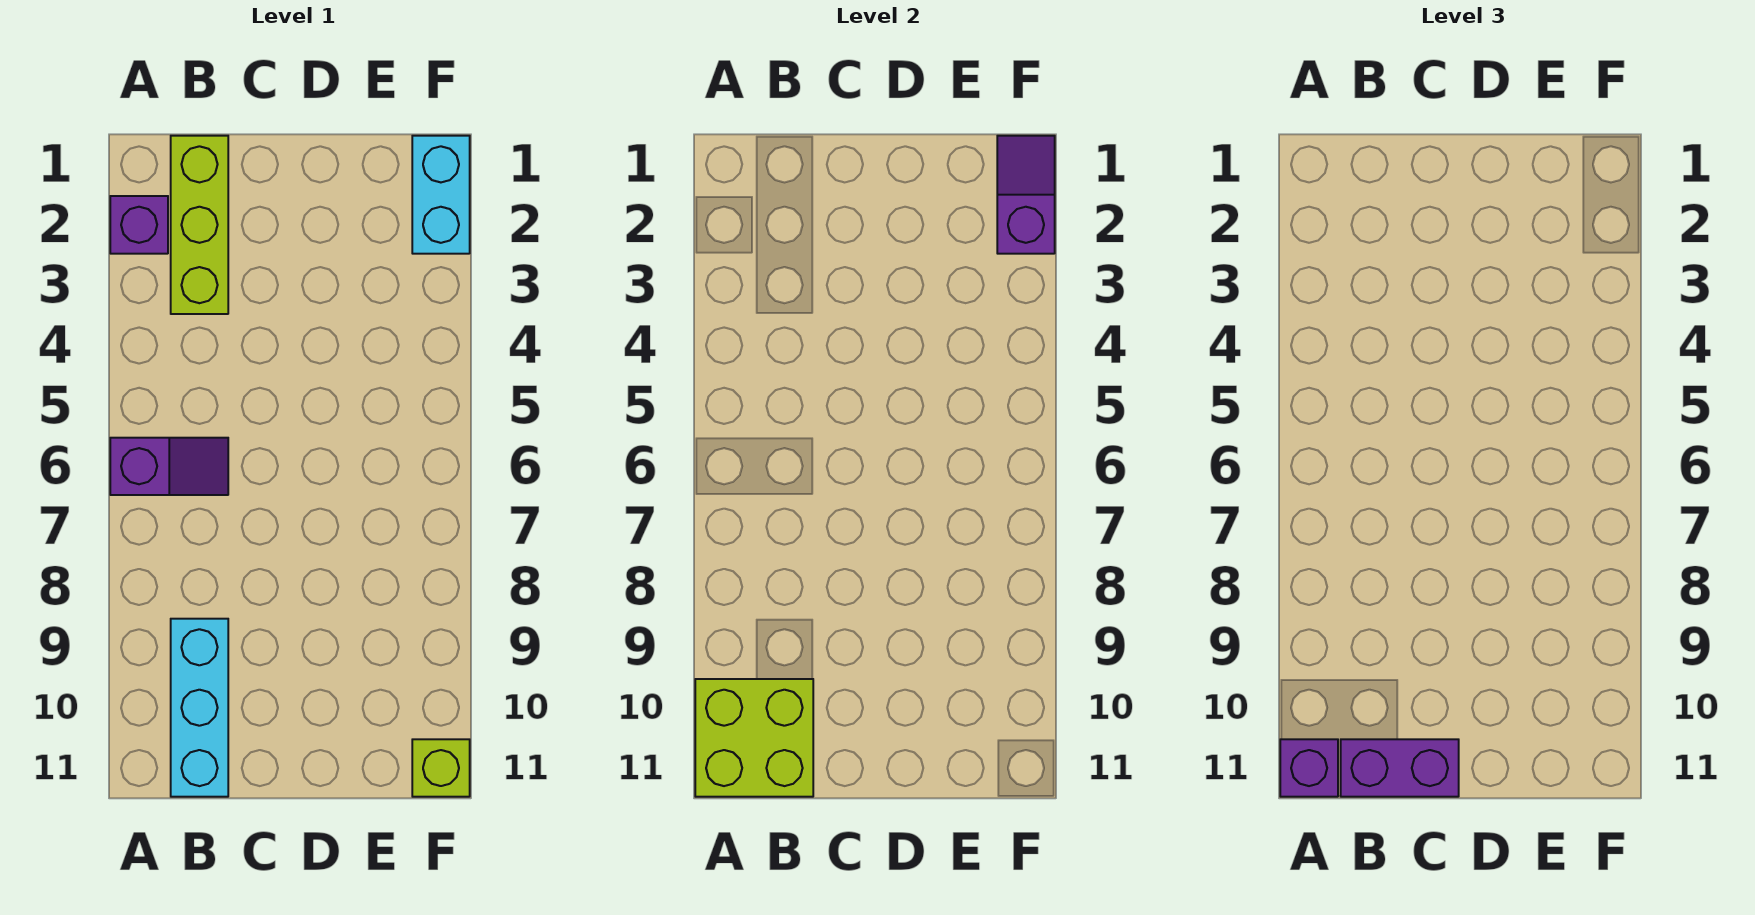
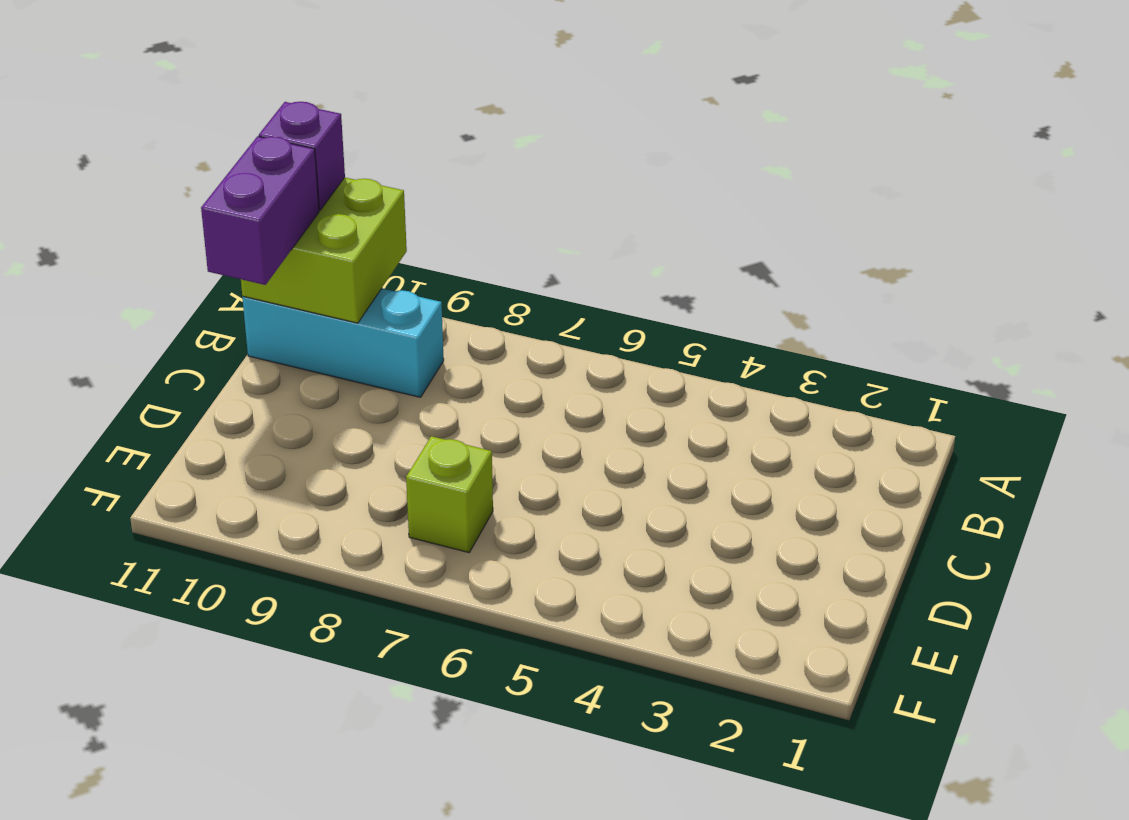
lime 1x1 brick [406,436,493,553] -> lime 1x1 brick moved to [412,739,470,797]
none -> purple 1x1 brick [110,196,168,254]
none -> purple 1x2 slope [110,438,228,495]

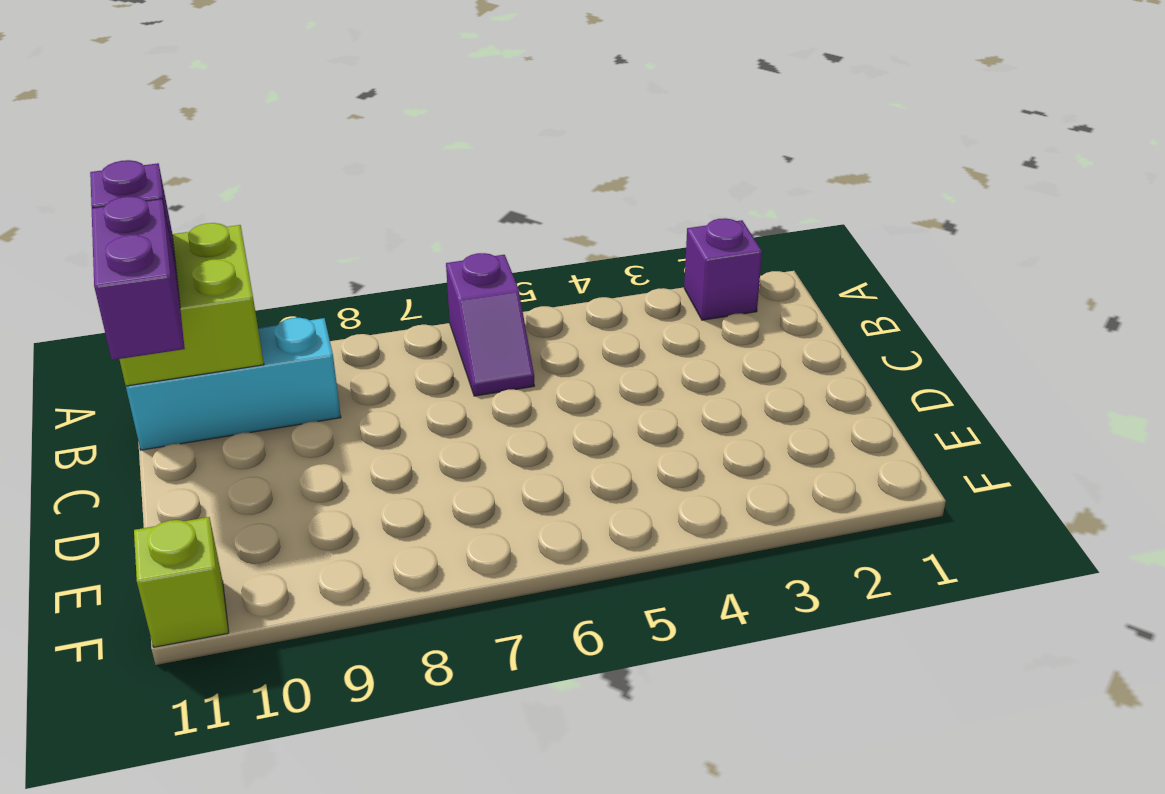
none -> lime 1x3 brick [171,136,228,314]
none -> cyan 1x2 brick [412,136,470,254]

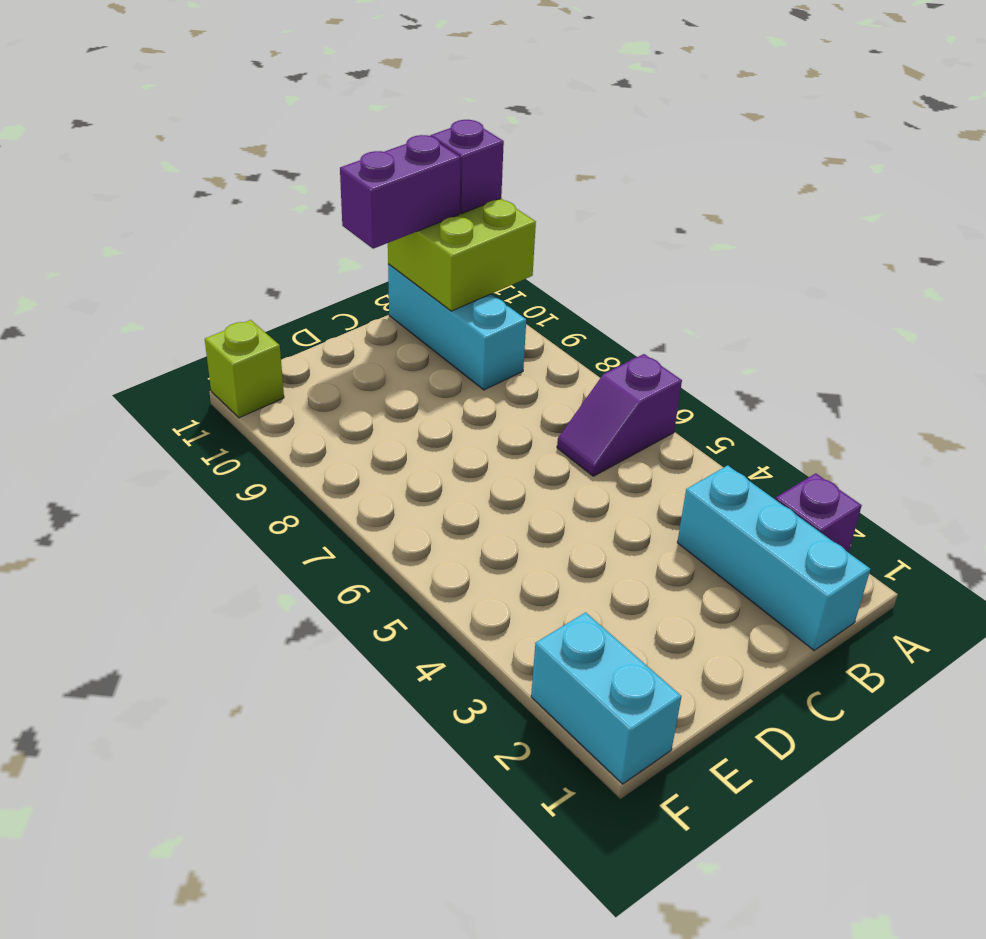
cyan 1x3 brick [677,465,870,650] -> lime 1x3 brick [171,136,228,314]
none -> purple 1x2 slope [997,136,1055,254]

